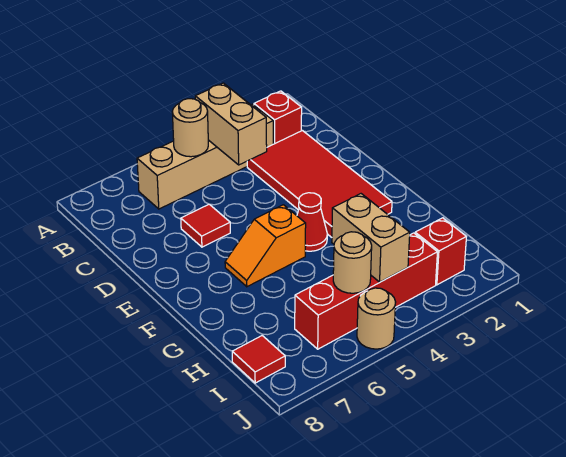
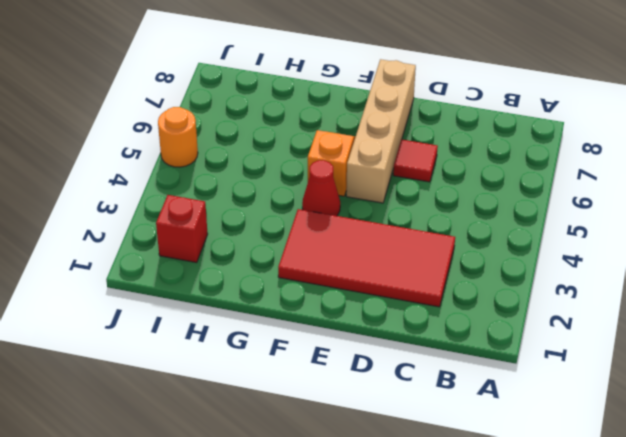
tan 1x4 brick [346,59,416,203] -> tan 1x4 brick moved to [137,104,273,209]
orange 1x1 round brick [158,107,198,167] -> tan 1x1 round brick [357,288,396,349]
none -> red 1x1 brick [254,91,302,144]
none -> red 1x4 brick [295,233,437,349]
none -> red 1x1 tile [232,336,285,383]

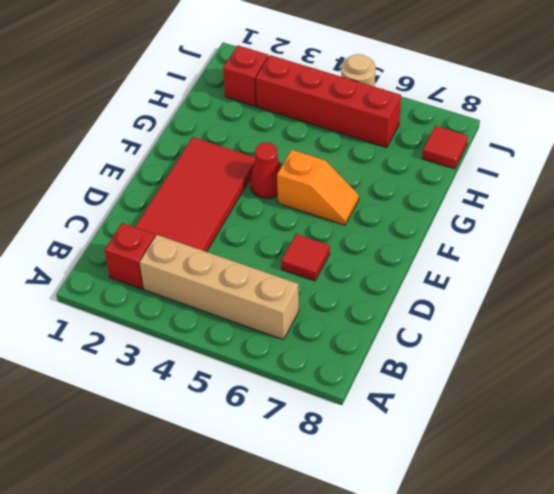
none -> tan 1x2 brick [195,83,267,165]
none -> tan 1x1 round brick [172,99,208,157]
none -> tan 1x2 brick [332,194,410,282]

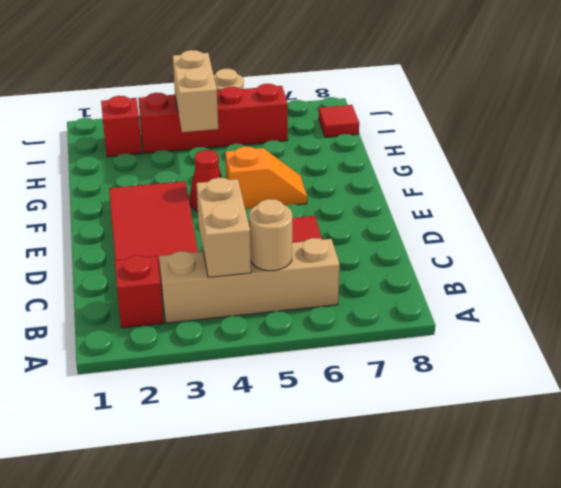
none -> tan 1x1 round brick [333,232,372,293]

